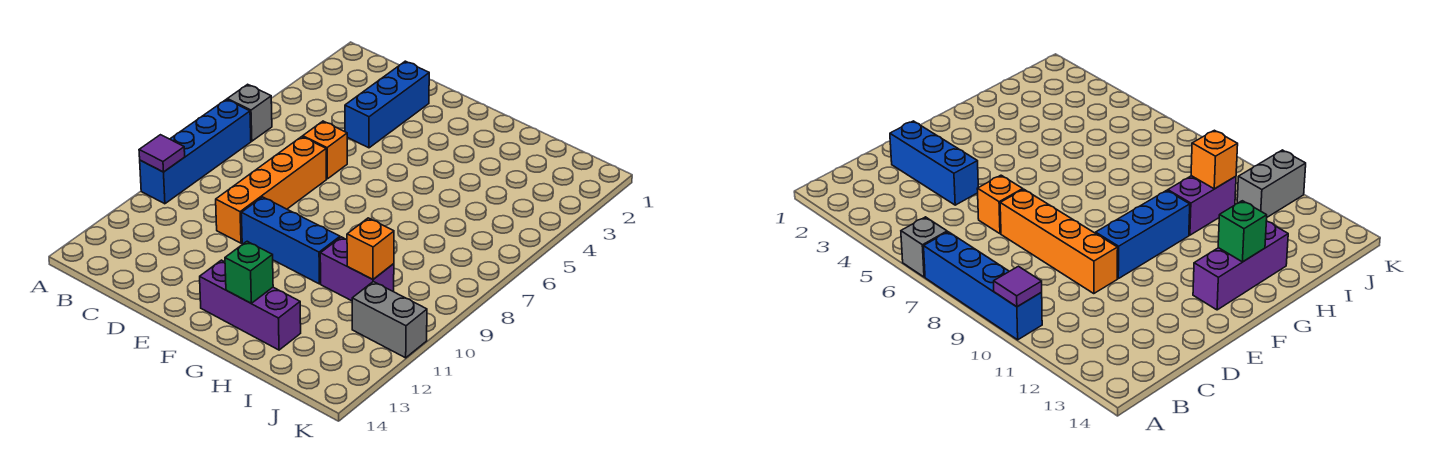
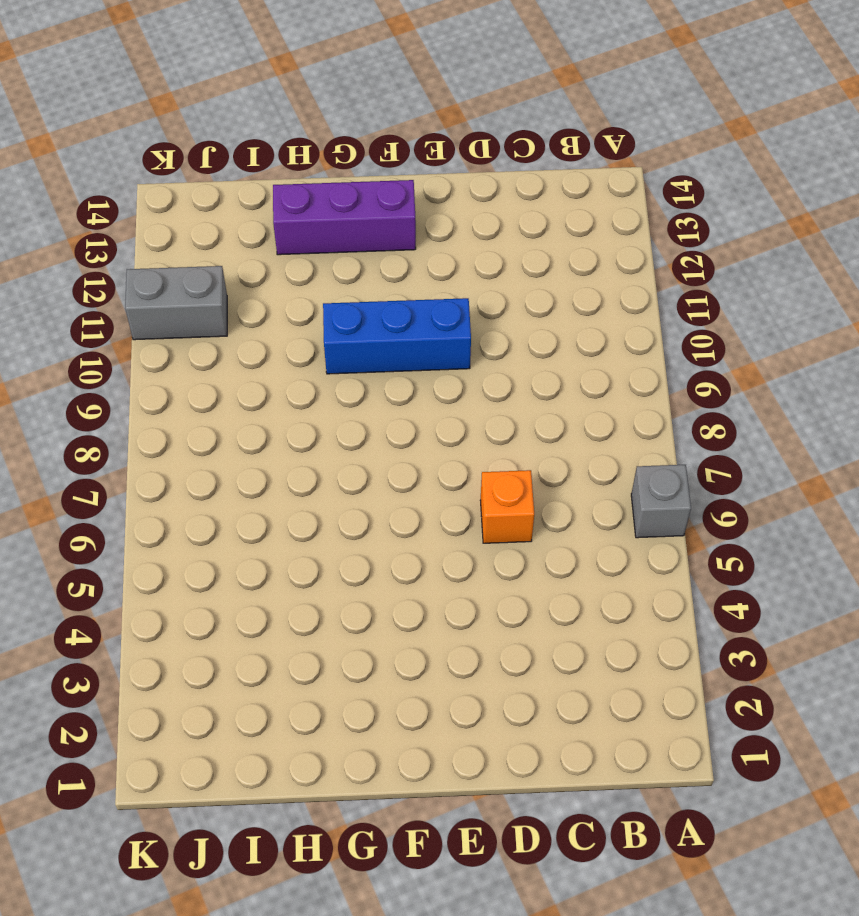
none -> blue 1x4 brick [140,99,251,204]
none -> blue 1x3 brick [345,61,430,148]
none -> orange 1x4 brick [216,137,326,243]

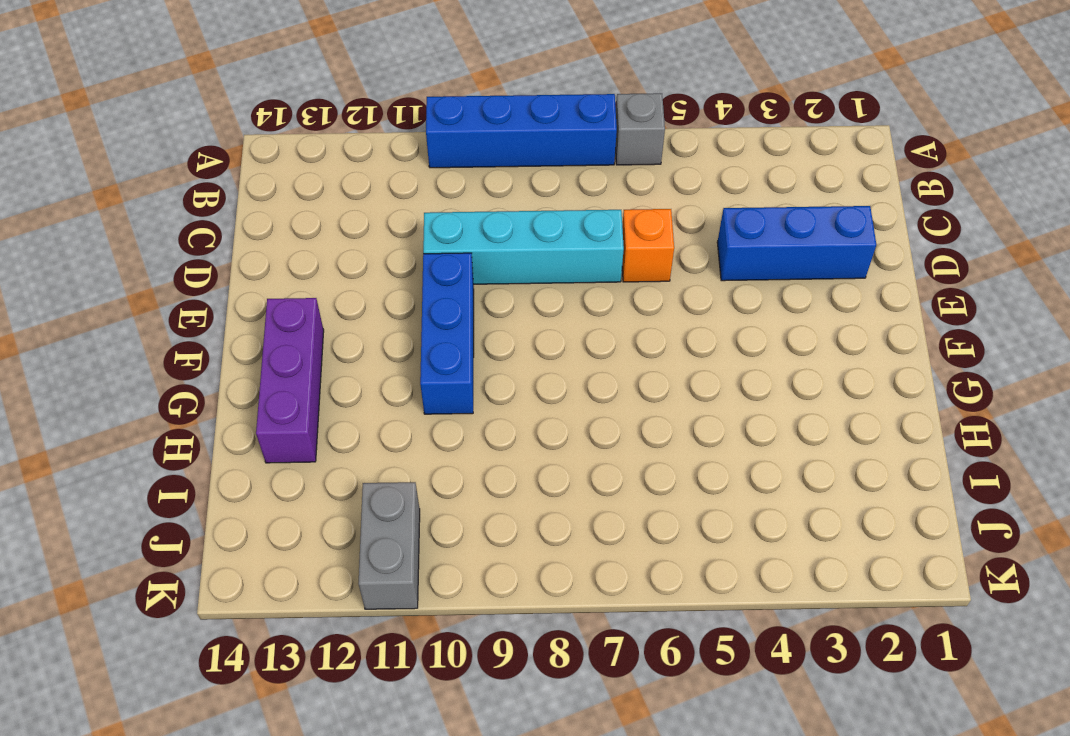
cyan 1x4 brick [423,210,624,284] -> orange 1x4 brick [216,137,326,243]
none -> purple 1x2 brick [320,237,394,301]
none -> purple 1x1 tile [139,135,185,172]
none -> green 1x1 brick [225,241,273,303]

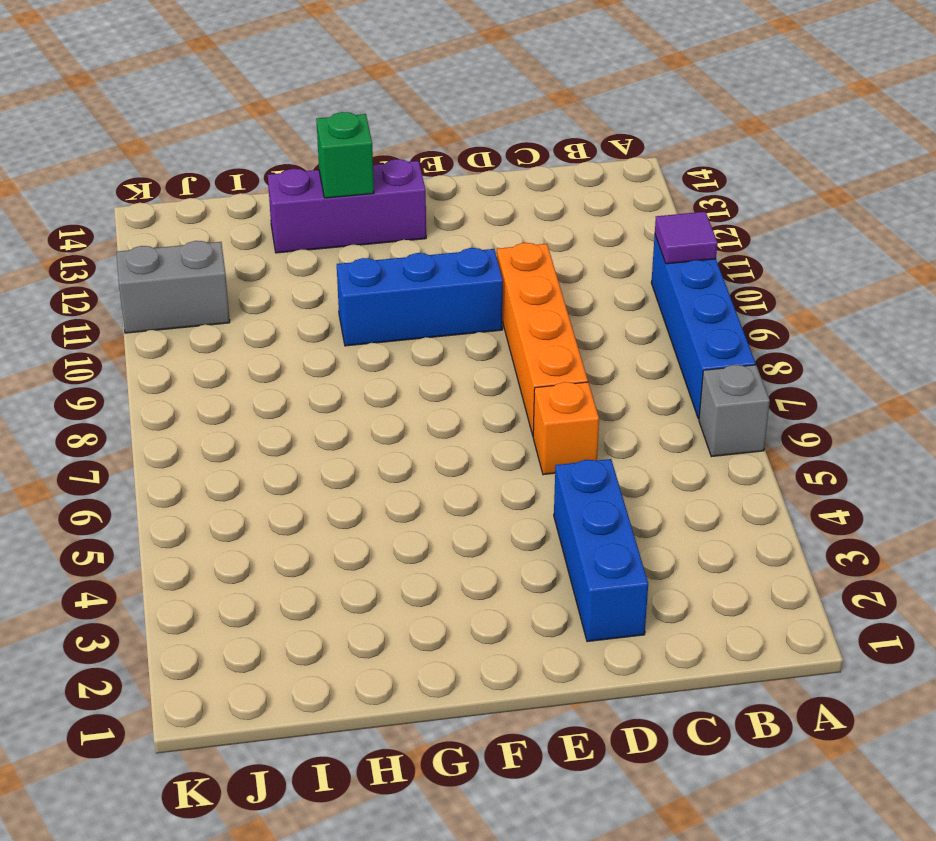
none -> purple 1x2 brick [320,237,394,301]
none -> orange 1x1 brick [347,218,394,279]

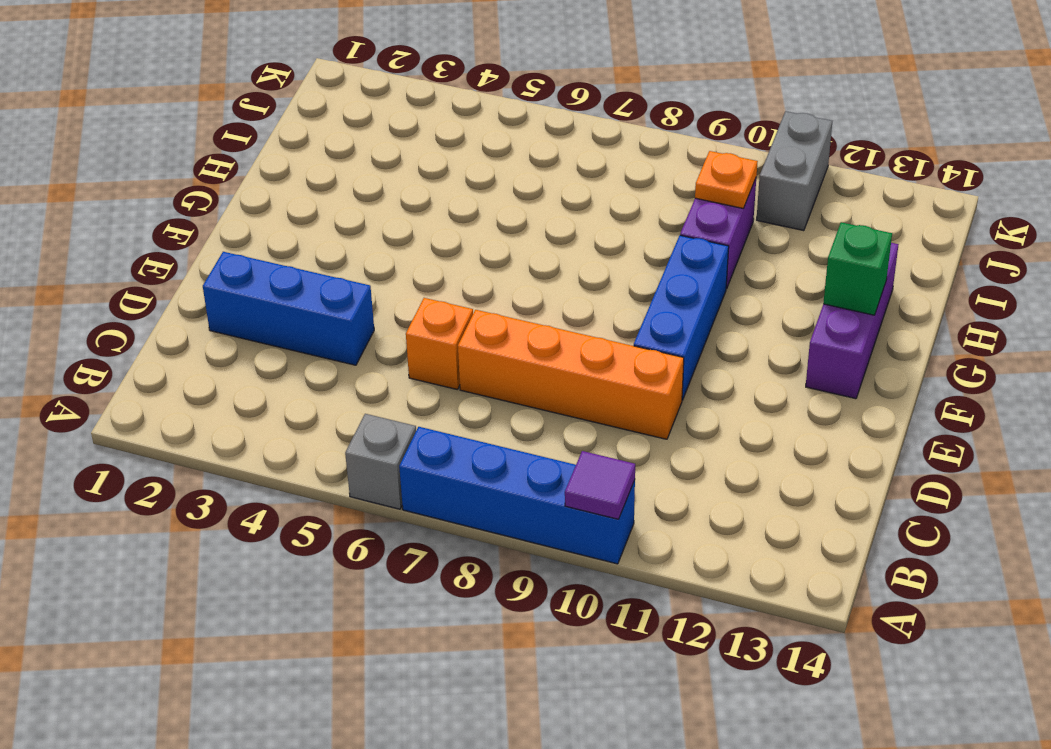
orange 1x1 plate [695,151,758,208] -> orange 1x1 brick [347,218,394,279]

